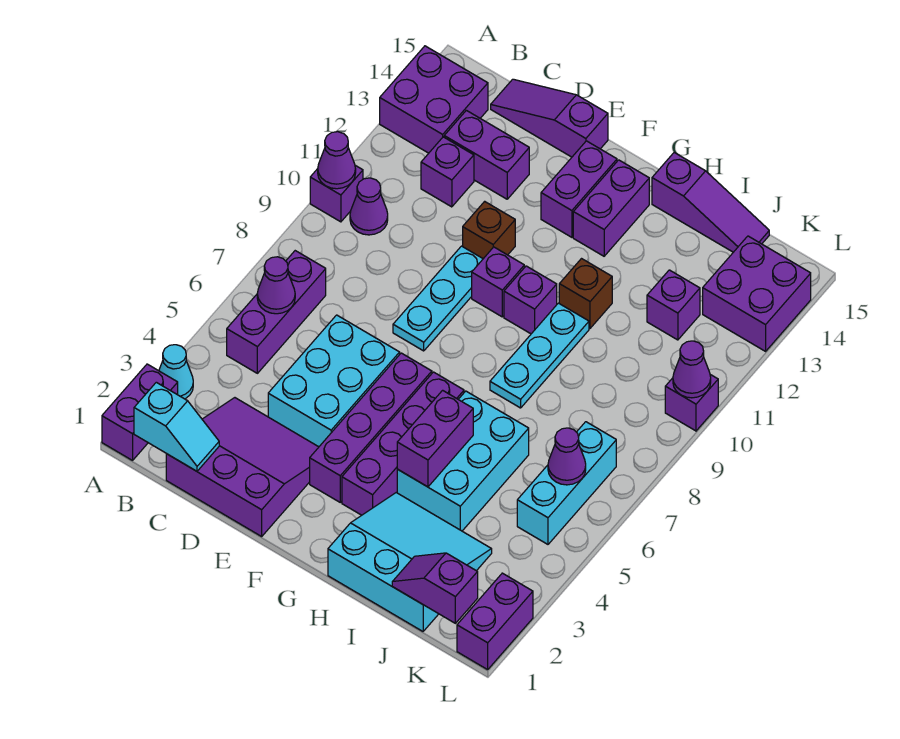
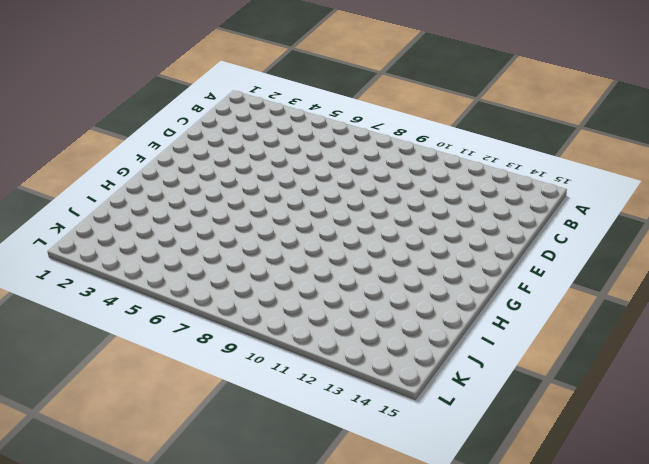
none -> purple 1x2 brick [102,364,178,460]
none -> cyan 1x1 cone [159,345,193,399]
none -> purple 1x1 brick [310,165,363,222]
none -> purple 2x2 brick [380,46,488,153]

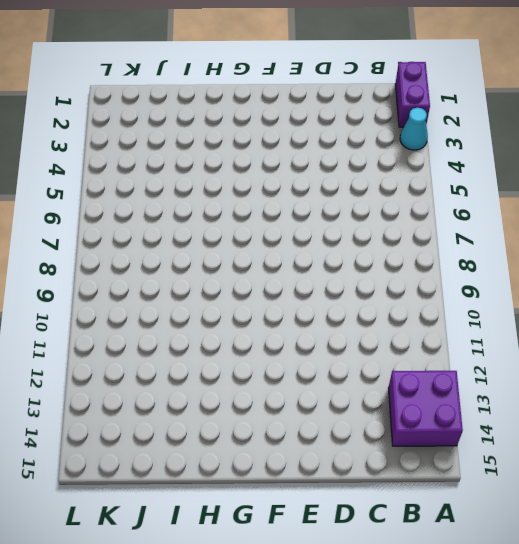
none -> purple 1x1 brick [310,165,363,222]
none -> purple 1x3 brick [227,251,326,373]
none -> purple 1x1 cone [350,178,388,235]
none -> purple 3x3 slope [166,398,319,536]

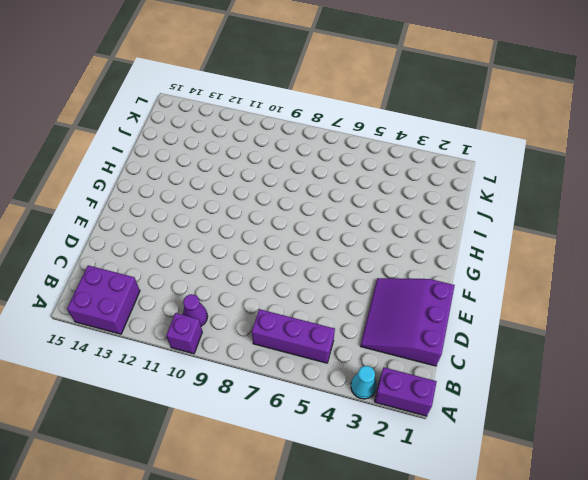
none -> purple 1x1 brick [421,137,474,207]
none -> purple 1x2 brick [444,110,529,199]
none -> purple 1x3 slope [491,79,608,157]
none -> cyan 2x3 brick [268,315,400,447]

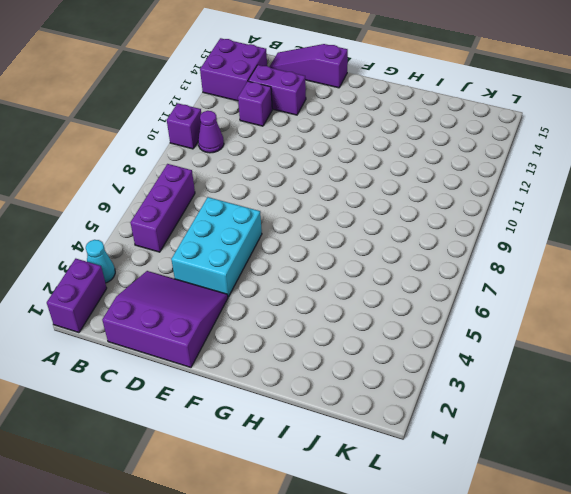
none -> cyan 1x3 plate [393,246,483,351]
none -> brown 1x1 brick [463,201,515,259]
none -> purple 1x4 brick [310,353,432,502]
none -> purple 1x1 brick [472,247,524,317]

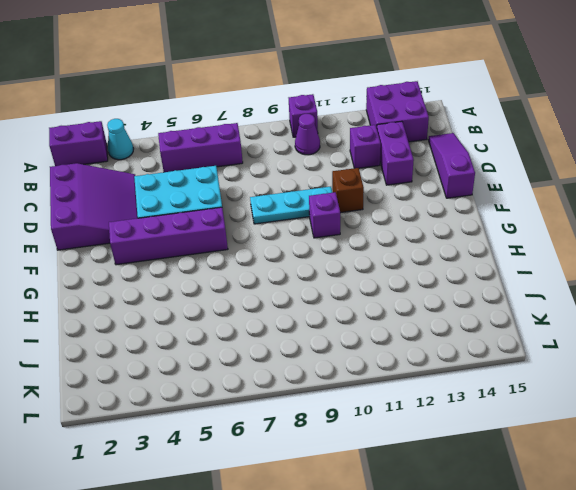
none -> purple 1x2 brick [541,141,617,237]
none -> purple 1x4 brick [342,372,464,515]
none -> purple 1x1 brick [504,266,557,334]
none -> purple 1x2 brick [573,160,649,256]

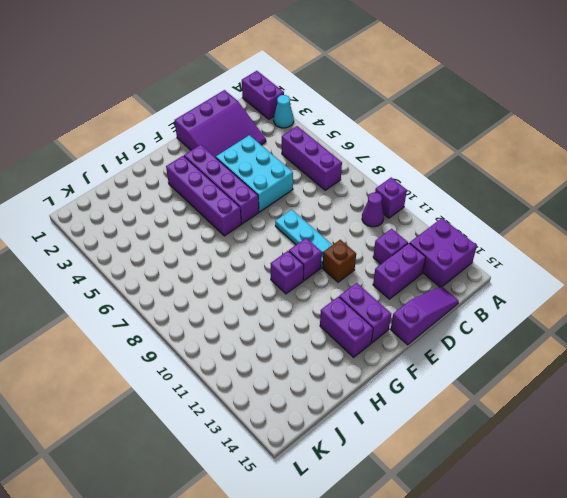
none -> cyan 3x3 slope [328,493,492,631]
none -> cyan 2x3 brick [397,391,529,531]
none -> cyan 1x3 plate [490,303,589,408]
none -> brown 1x1 brick [559,259,612,328]

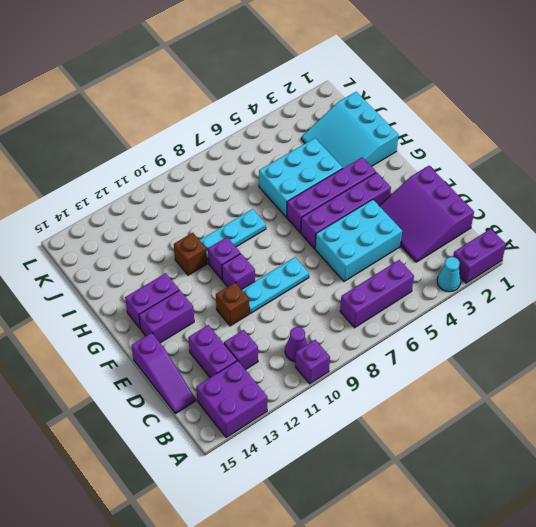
none -> purple 1x3 slope [652,153,769,252]
none -> purple 1x1 brick [647,270,700,340]
none -> cyan 1x3 brick [517,422,616,544]
none -> purple 2x2 brick [703,236,811,351]

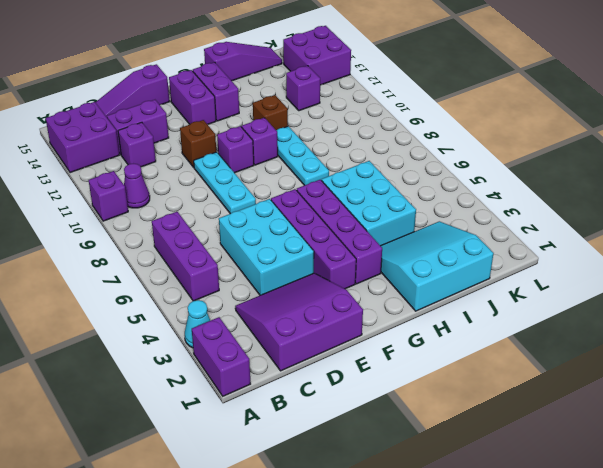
none -> cyan 1x3 brick [517,422,616,544]
none -> purple 1x2 brick [457,573,533,670]
none -> purple 1x1 brick [665,375,718,431]
none -> purple 1x1 cone [318,132,356,189]

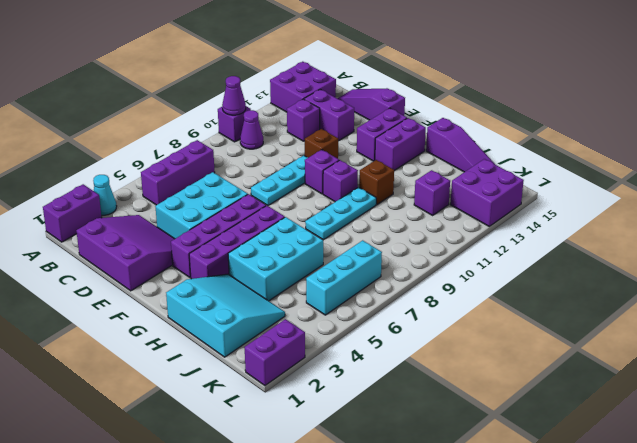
none -> purple 1x1 brick [665,375,718,431]
none -> cyan 1x2 slope [134,382,219,471]
none -> purple 1x1 cone [257,257,295,314]
none -> purple 1x2 brick [397,390,473,487]

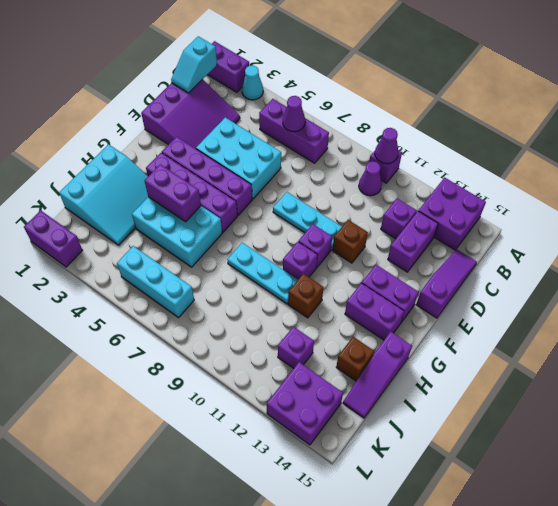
brown 1x1 brick [336,337,374,381] -> none
none -> purple 1x1 brick [665,375,718,431]
none -> purple 1x2 slope [392,553,478,623]
none -> purple 1x1 cone [548,428,586,485]
none -> purple 1x1 cone [673,341,711,398]

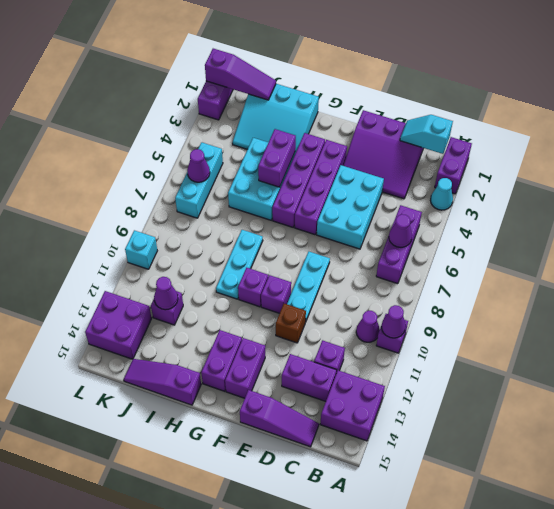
purple 1x3 slope [205,49,276,100] -> purple 1x2 slope [392,553,478,623]
purple 1x1 cone [154,277,178,310] -> purple 1x1 cone moved to [673,341,711,398]
cyan 1x1 brick [125,230,157,269] -> purple 1x1 brick [665,375,718,431]
none -> brown 1x1 brick [559,259,612,328]

